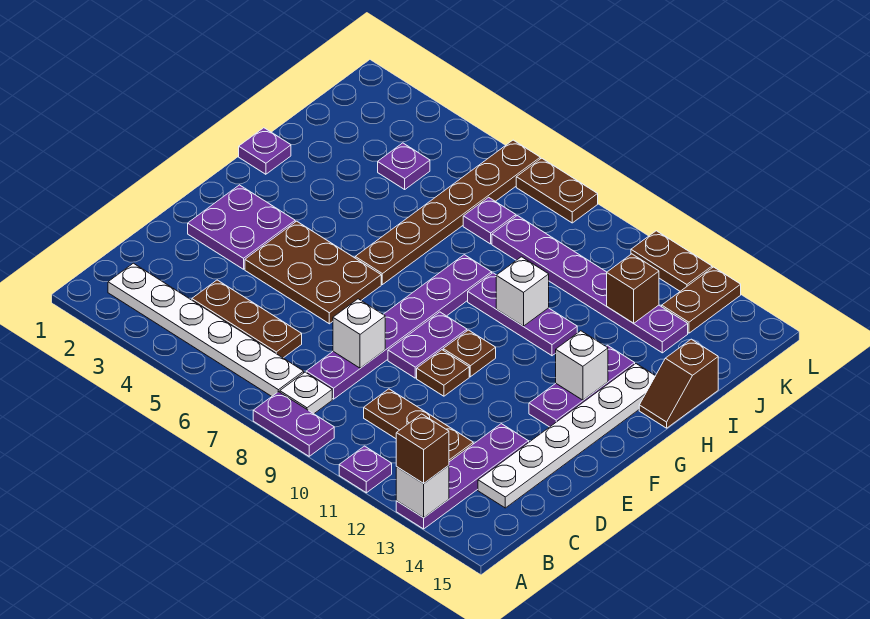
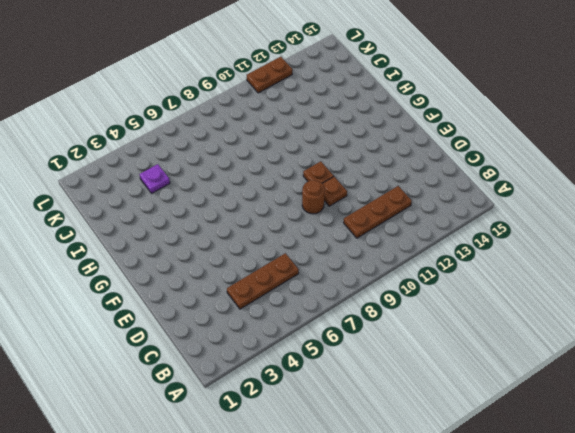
brown 1x1 round brick [302,180,325,214] -> purple 1x2 plate [388,312,467,378]
none -> purple 1x2 plate [253,392,334,456]
none -> purple 1x1 plate [339,446,392,493]
none -> purple 1x4 plate [396,424,529,529]
none -> white 1x6 plate [108,263,304,397]

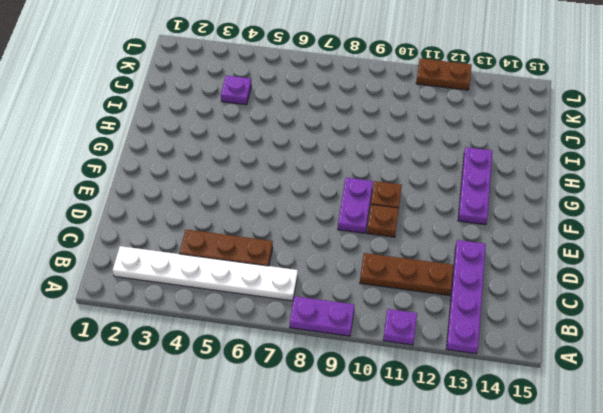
none -> white 1x1 plate [280,372,332,414]
none -> purple 1x6 plate [306,255,492,399]
none -> white 1x6 plate [478,364,655,508]
none -> purple 2x2 plate [188,185,295,269]

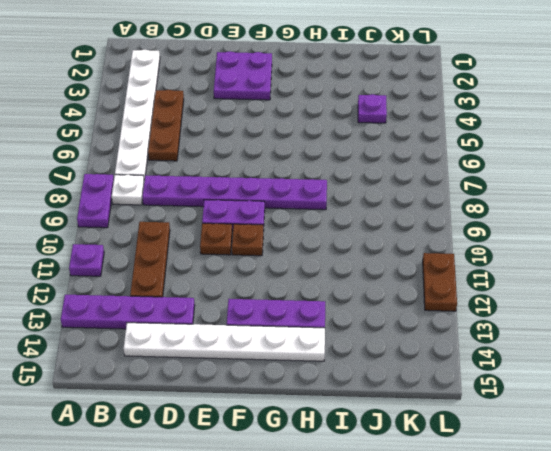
none -> brown 2x3 plate [245,221,381,324]
none -> brown 1x6 plate [355,140,540,285]
none -> purple 1x1 plate [239,128,291,174]
none -> purple 1x3 plate [468,273,577,356]

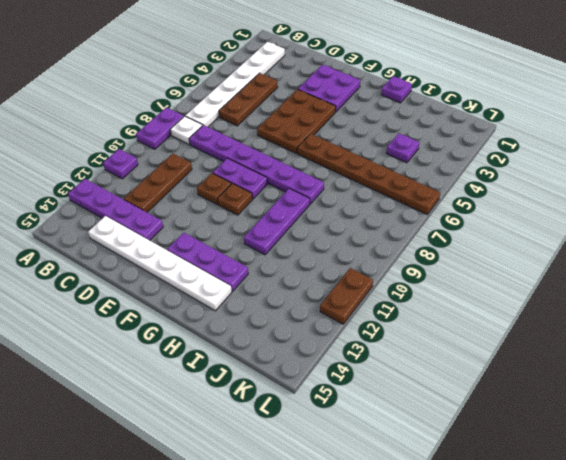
none -> brown 1x2 slope [639,339,718,428]
none -> purple 1x1 plate [463,197,516,244]
none -> purple 1x6 plate [492,216,688,353]
none -> brown 1x2 plate [662,267,741,333]

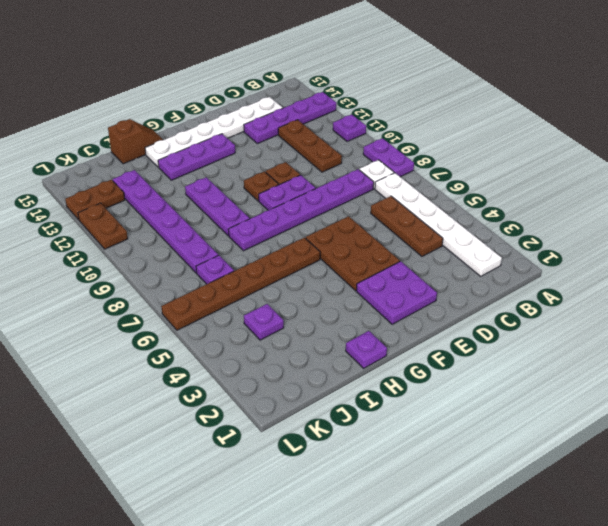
none -> brown 1x2 plate [516,158,598,223]
none -> white 1x1 brick [396,465,449,518]
none -> white 1x1 brick [333,299,385,368]
none -> white 1x1 brick [556,331,608,400]

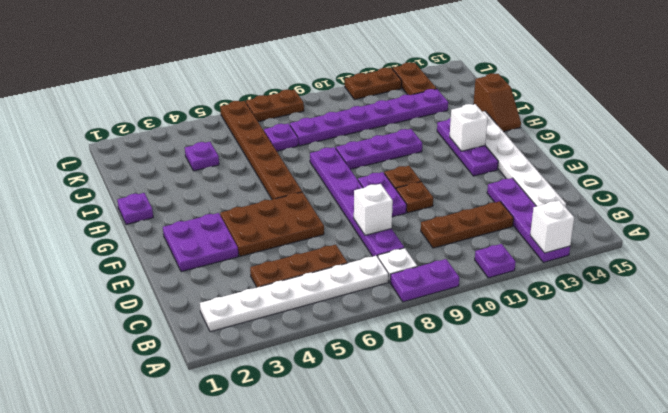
none -> white 1x1 brick [496,257,549,326]
none -> brown 1x1 brick [607,254,659,323]
none -> brown 1x1 brick [396,414,449,484]

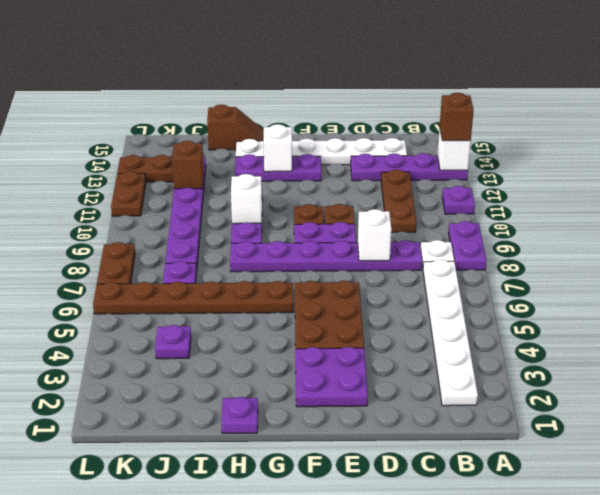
none -> brown 1x3 plate [192,280,302,358]

